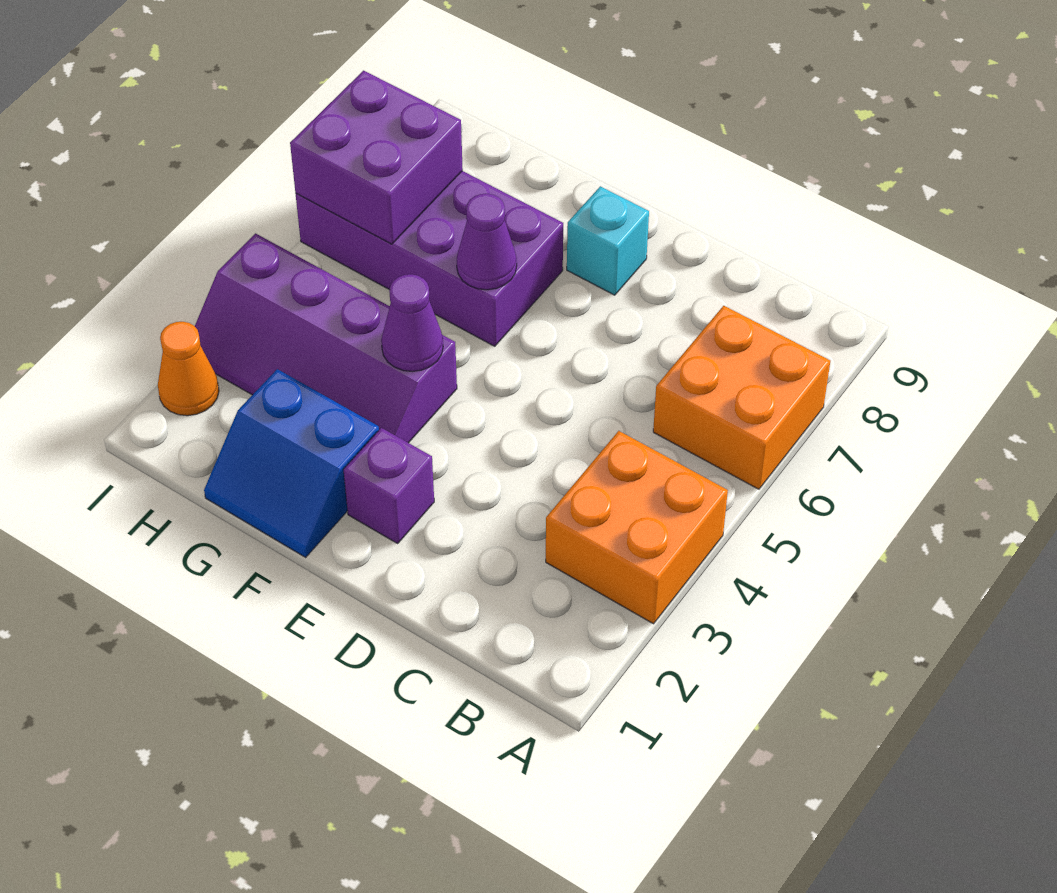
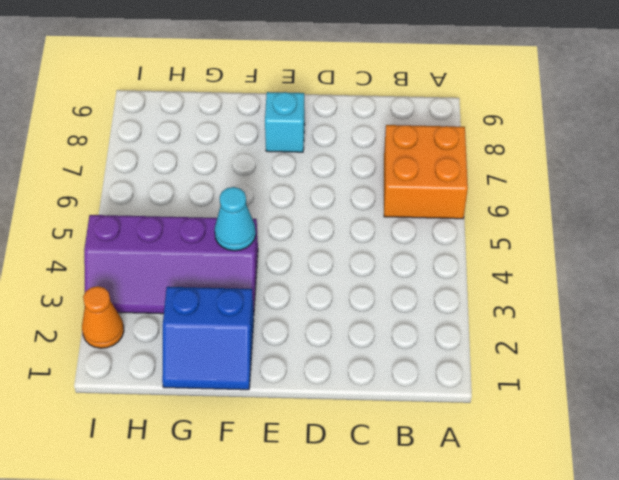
cyan 1x1 cone [215,187,256,251] -> purple 1x1 cone [381,274,443,371]
none -> orange 2x2 brick [546,431,728,624]
none -> purple 1x1 brick [344,428,434,543]

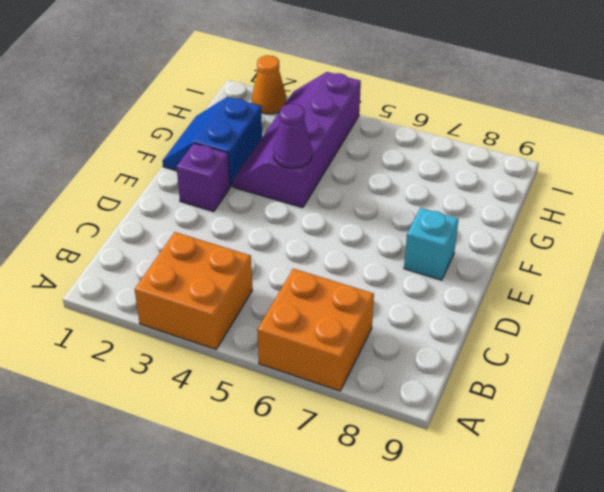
none -> purple 2x4 brick [296,171,563,346]
none -> purple 1x1 cone [457,194,517,290]

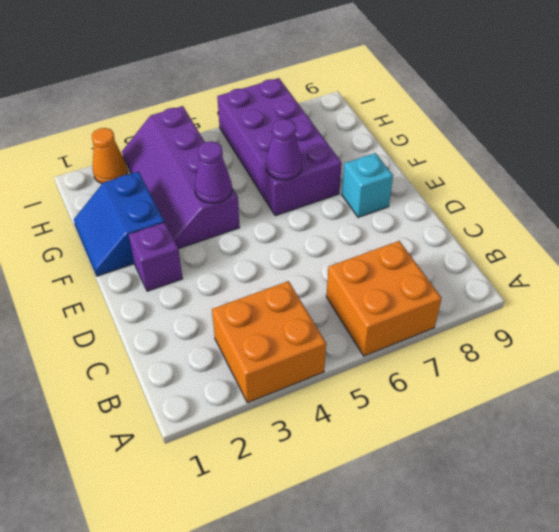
none -> purple 2x2 brick [290,71,463,244]

